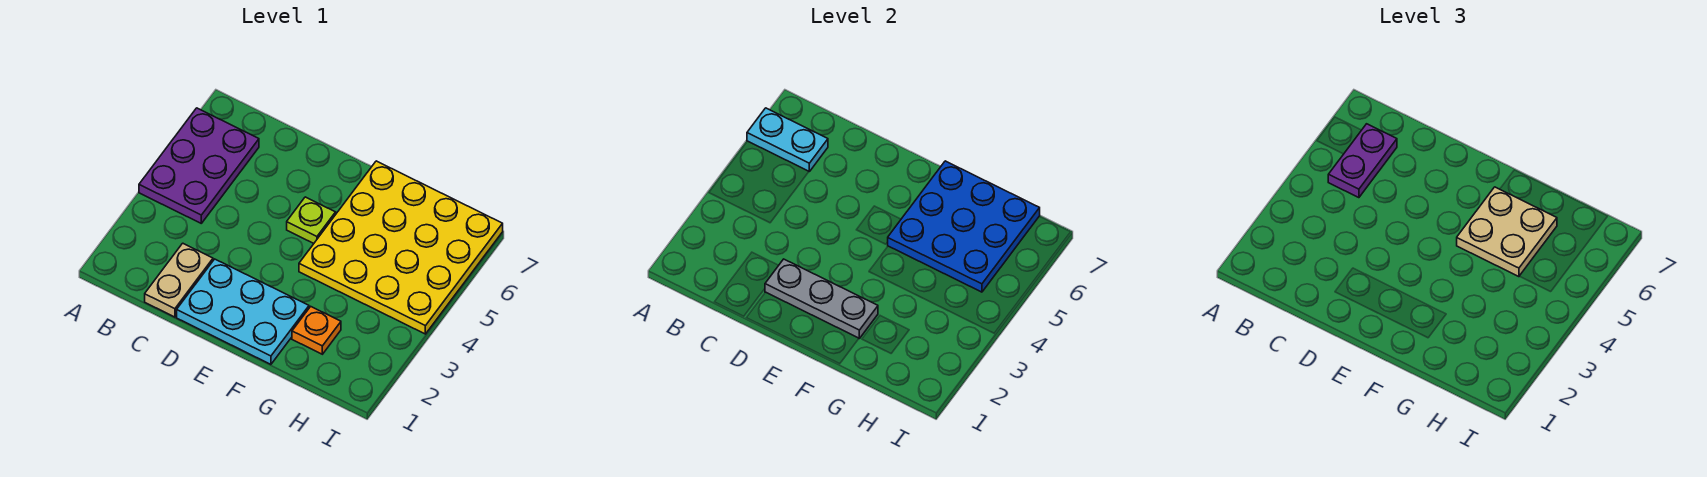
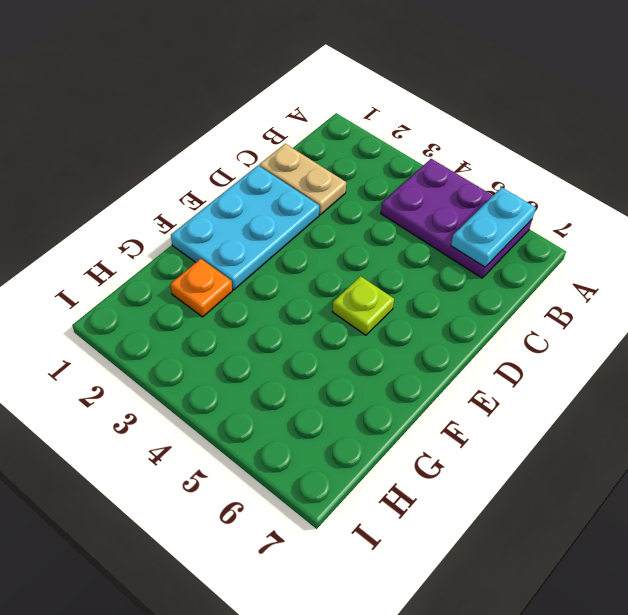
none -> yellow 4x4 plate [299,161,503,334]
none -> grey 1x3 plate [765,259,878,338]

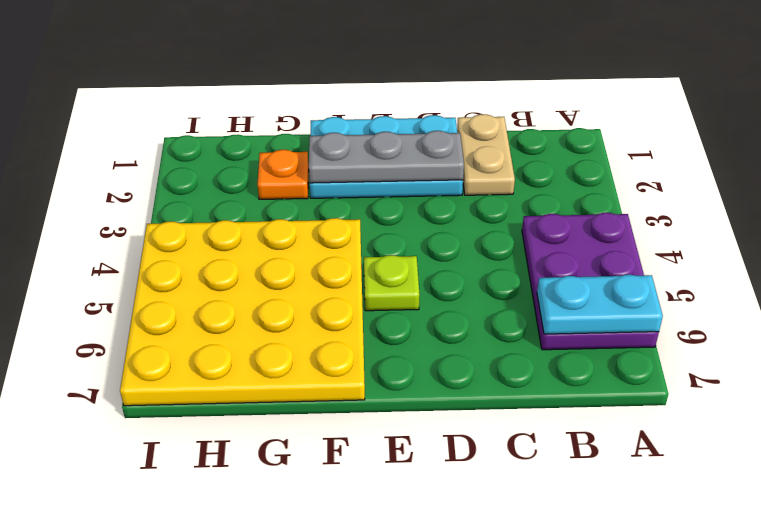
none -> blue 3x3 plate [888,161,1040,292]
none -> purple 1x2 plate [1328,124,1397,198]

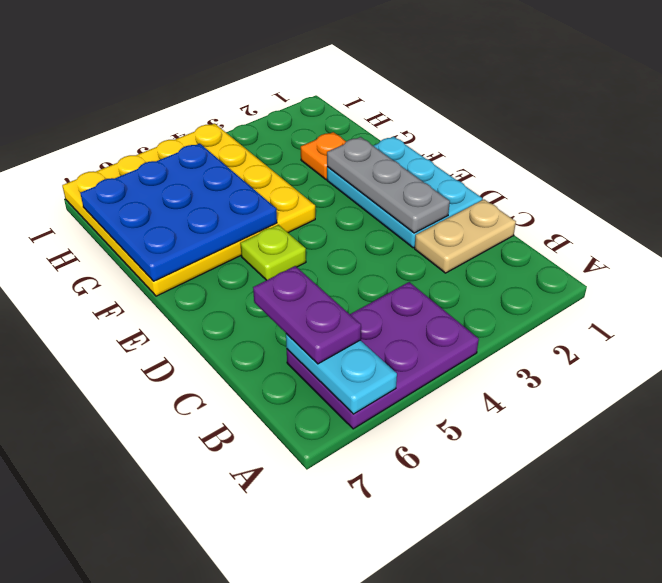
purple 1x2 plate [253,266,361,364] -> purple 1x2 plate turned to [1328,124,1397,198]
none -> tan 2x2 plate [1457,187,1557,277]

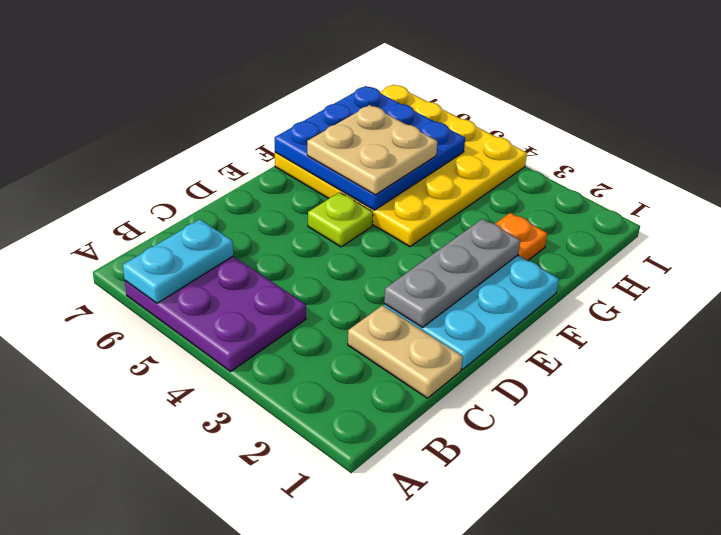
none -> purple 1x2 plate [1328,124,1397,198]

